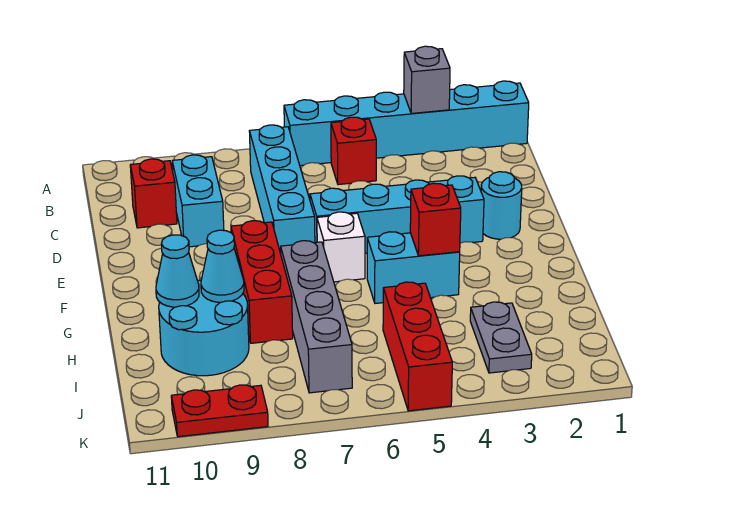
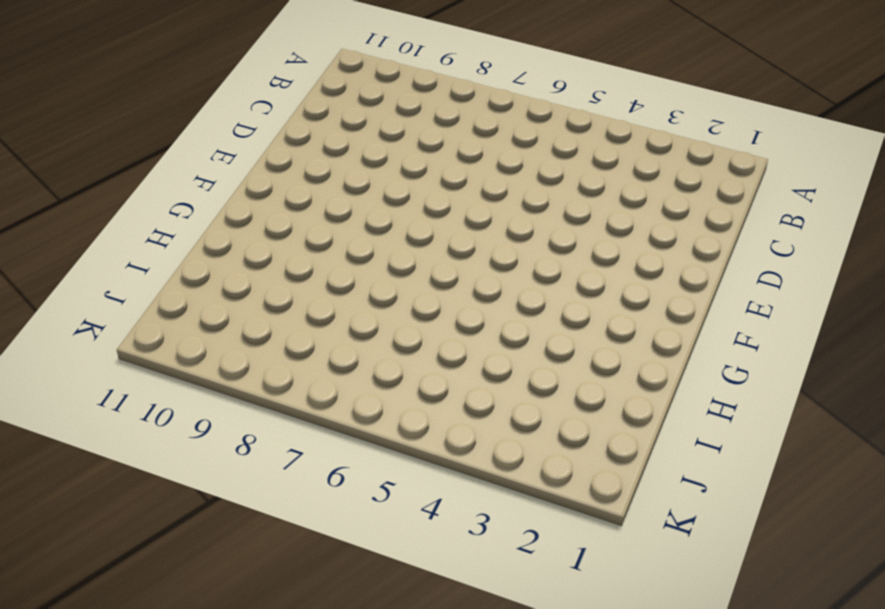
none -> cyan 1x6 brick [284,81,529,166]
none -> red 1x1 brick [331,117,376,185]
none -> cyan 1x4 brick [249,125,315,253]

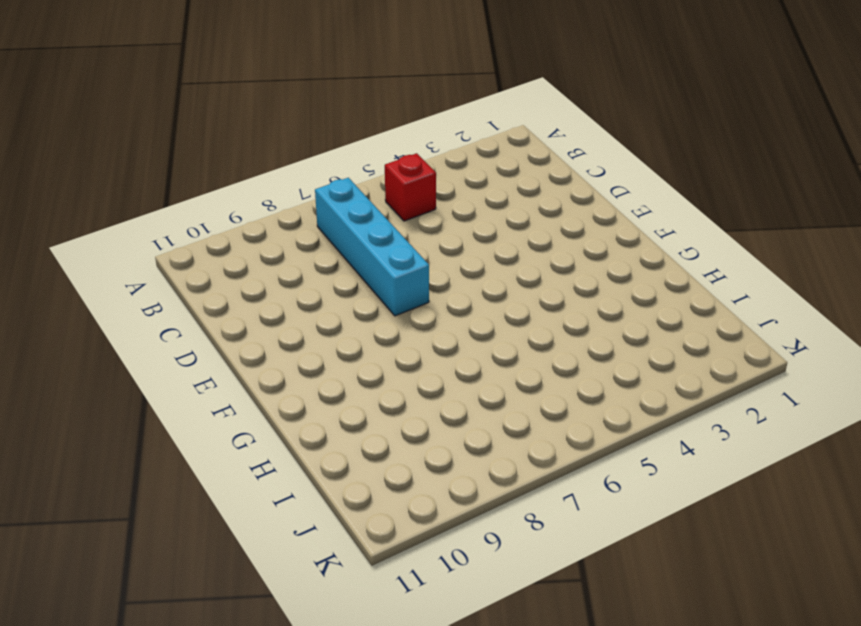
none -> cyan 1x6 brick [284,81,529,166]
none -> cyan 1x2 brick [172,155,224,247]
none -> red 1x1 brick [130,159,177,228]

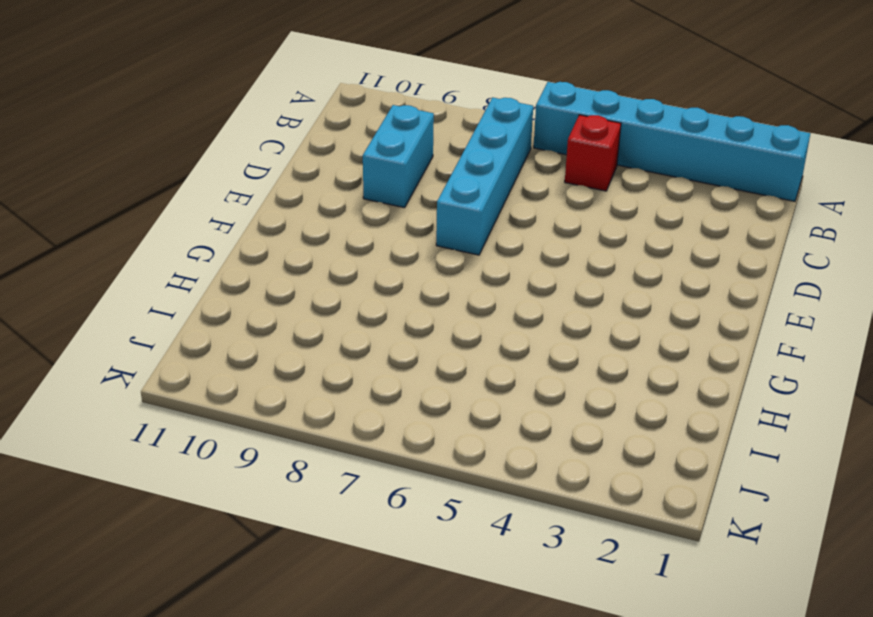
none -> red 1x1 brick [130,159,177,228]
none -> cyan 1x1 round brick [481,172,522,239]
none -> cyan 1x4 brick [310,176,484,253]

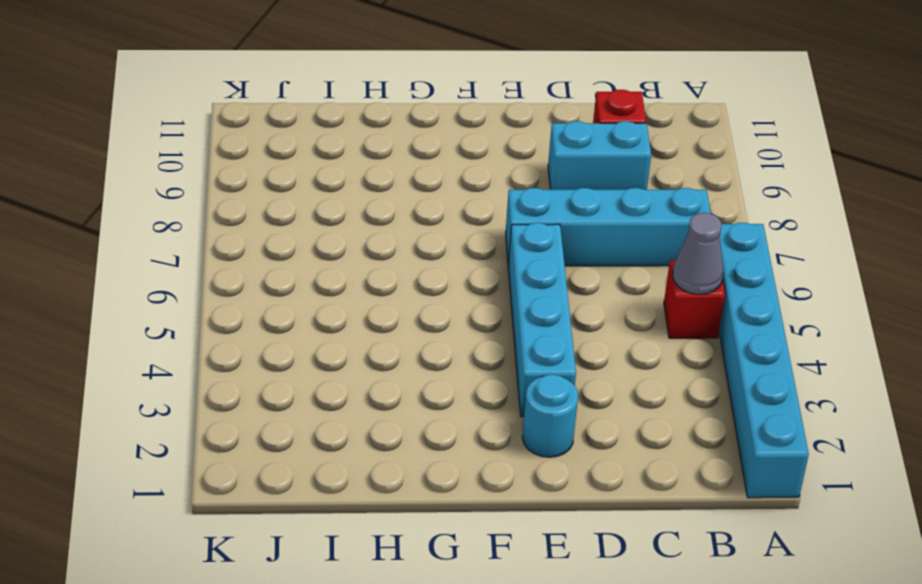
grey 1x1 cone [673,213,723,294] -> none
none -> white 1x1 brick [317,212,365,282]
none -> red 1x3 brick [231,221,293,343]
none -> cyan 1x2 brick [367,232,460,303]

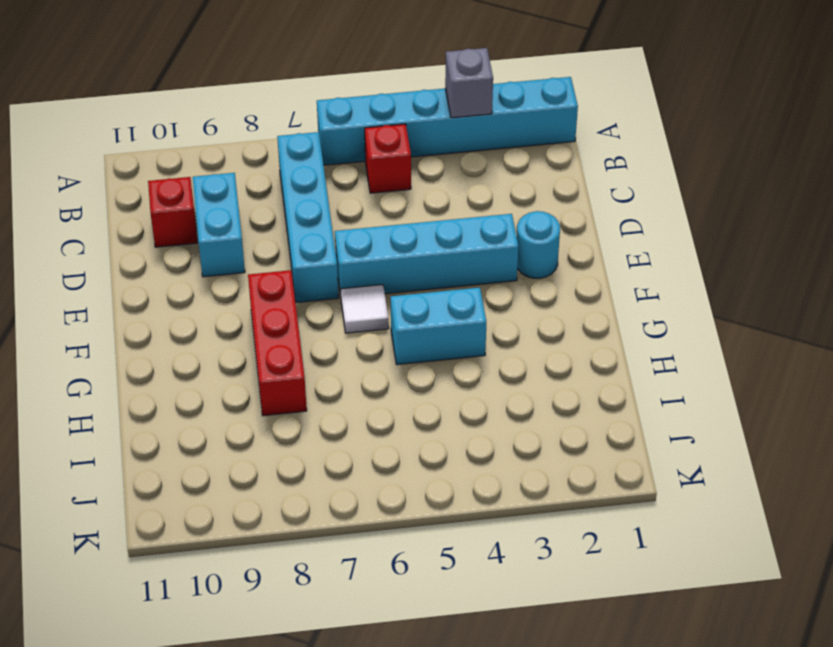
white 1x1 tile [340,285,389,333] -> white 1x1 brick [317,212,365,282]
none -> grey 1x4 brick [281,241,352,393]
none -> cyan 2x2 round brick [159,280,249,376]
none -> grey 1x2 plate [470,302,532,373]

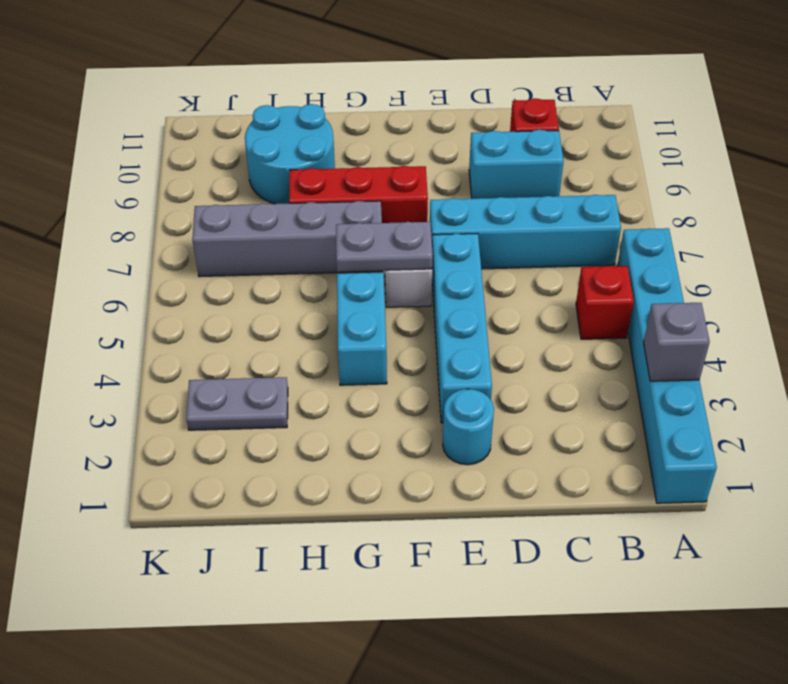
grey 1x2 plate [336,222,433,272] -> none
none -> red 1x3 brick [383,282,452,411]
none -> red 1x2 plate [171,385,268,437]
none -> red 1x1 brick [410,183,461,256]

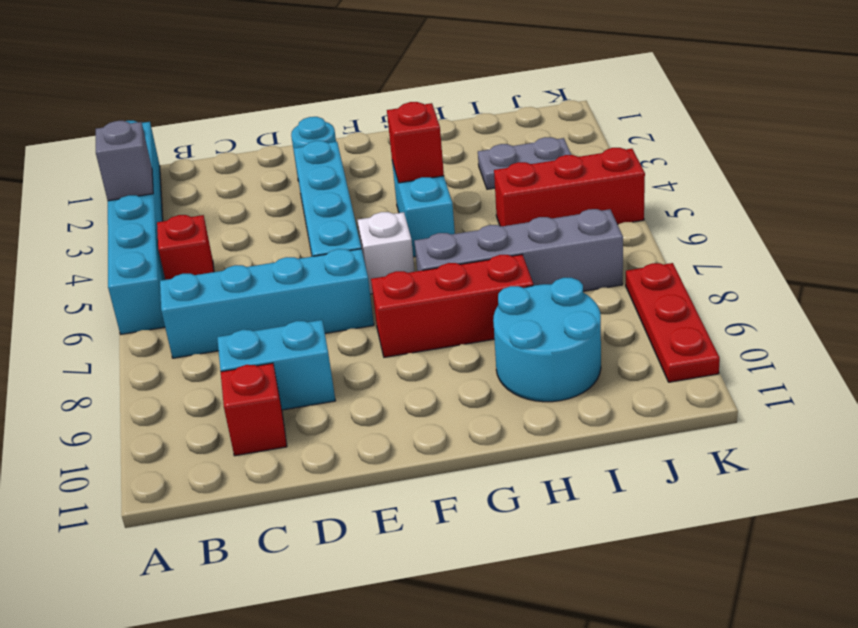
red 1x3 plate [626,263,720,382] -> red 1x2 plate [171,385,268,437]
none -> cyan 1x1 cone [201,230,244,302]
none -> cyan 1x1 cone [156,235,199,307]

